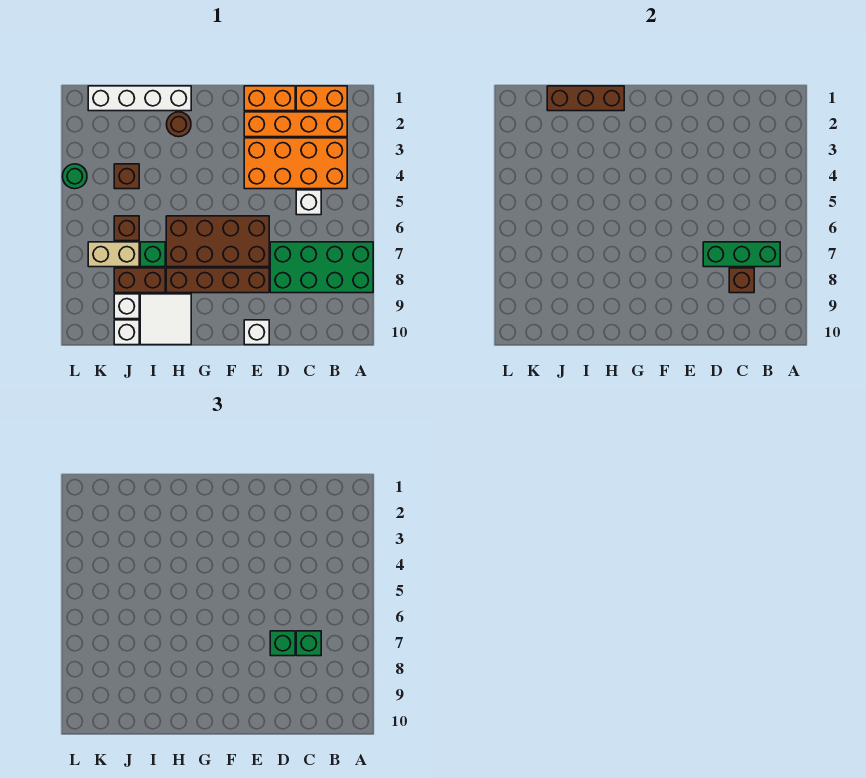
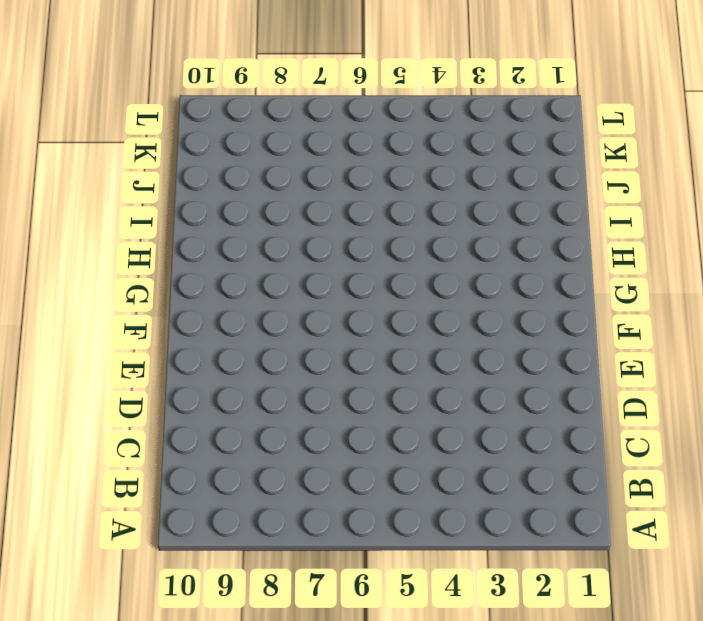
none -> green 2x4 brick [270,242,373,293]
none -> orange 1x2 brick [296,86,347,111]
none -> orange 1x4 brick [244,112,347,137]

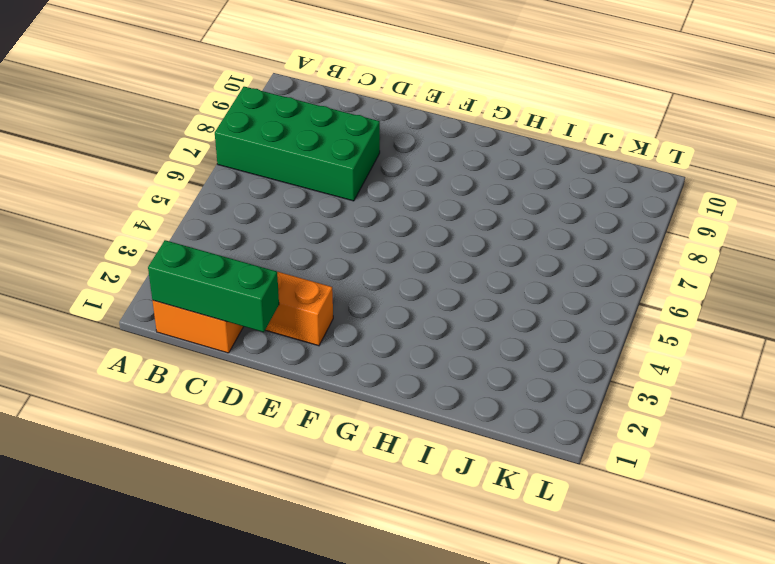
green 1x3 brick [148,240,279,332] -> green 1x3 brick moved to [703,242,780,267]
none -> orange 2x4 brick [244,138,347,189]
none -> white 1x1 brick [296,190,321,215]
none -> orange 1x2 brick [244,86,295,111]

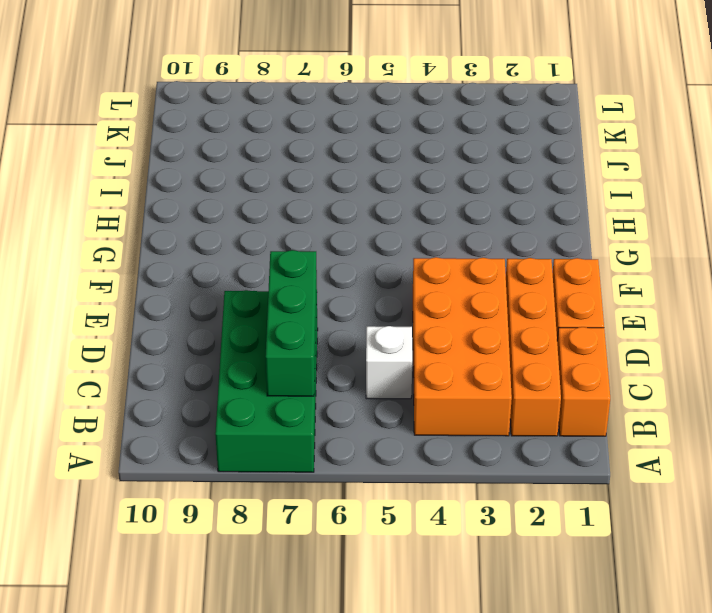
none -> brown 2x4 brick [166,216,269,267]
none -> brown 1x4 brick [166,268,269,293]
none -> white 1x1 brick [244,320,269,345]

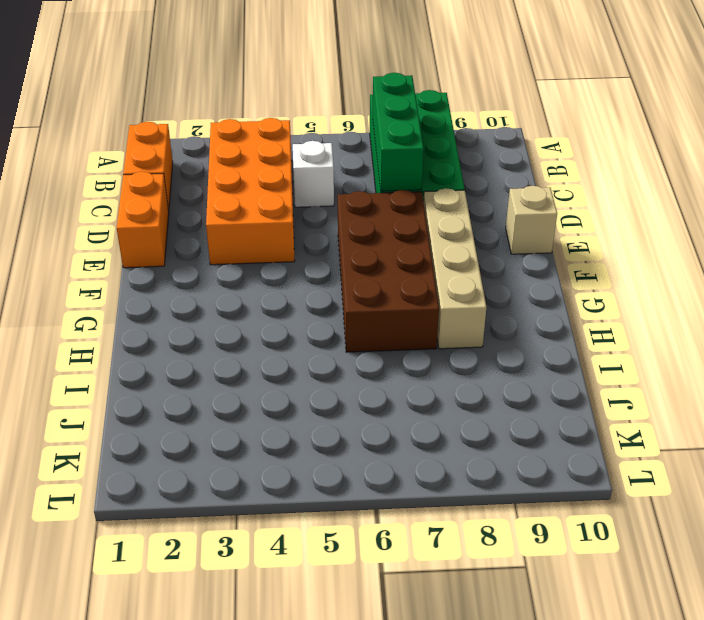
tan 1x4 brick [423,188,487,349] -> brown 1x4 brick [166,268,269,293]
tan 1x1 brick [506,186,557,254] -> white 1x1 brick [244,320,269,345]
none -> orange 1x4 brick [244,112,347,137]
none -> white 1x4 brick [88,86,191,111]
none -> brown 1x1 round brick [166,112,191,137]

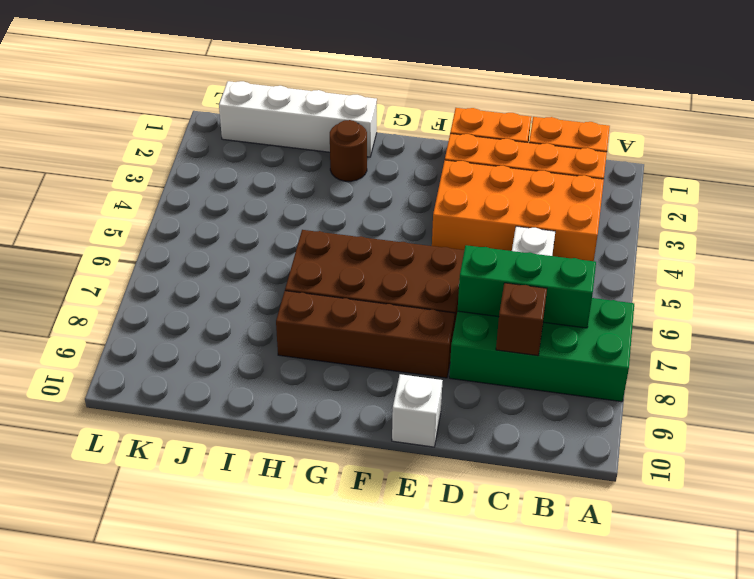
none -> white 2x2 tile [140,294,191,345]
none -> green 1x1 brick [140,242,165,267]
none -> brown 1x2 brick [114,268,165,293]

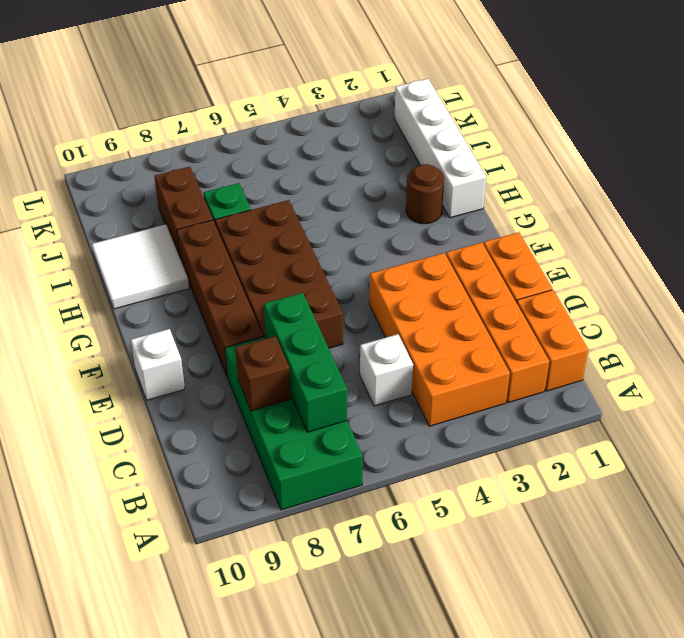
none -> brown 1x1 brick [114,164,139,189]
none -> brown 1x1 brick [114,216,139,241]
none -> tan 1x2 brick [88,242,139,267]

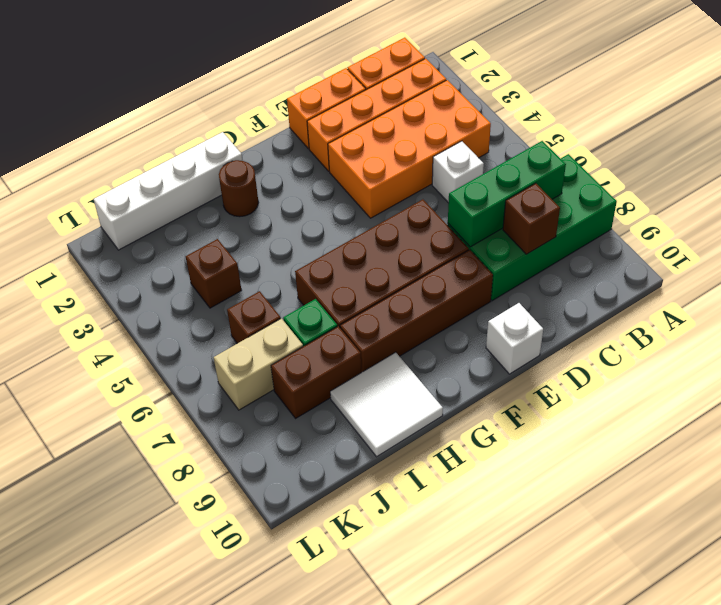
none -> white 1x1 brick [114,294,139,319]
none -> white 1x1 brick [114,320,139,345]
none -> green 1x1 round brick [62,164,87,189]

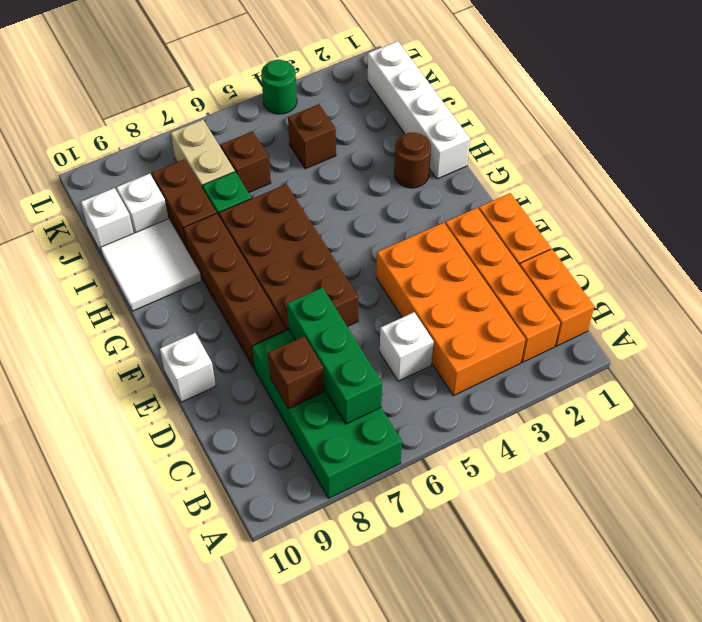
none -> brown 1x3 brick [547,86,624,111]
none -> green 1x1 brick [296,631,321,656]
none -> green 1x1 brick [270,631,295,656]

